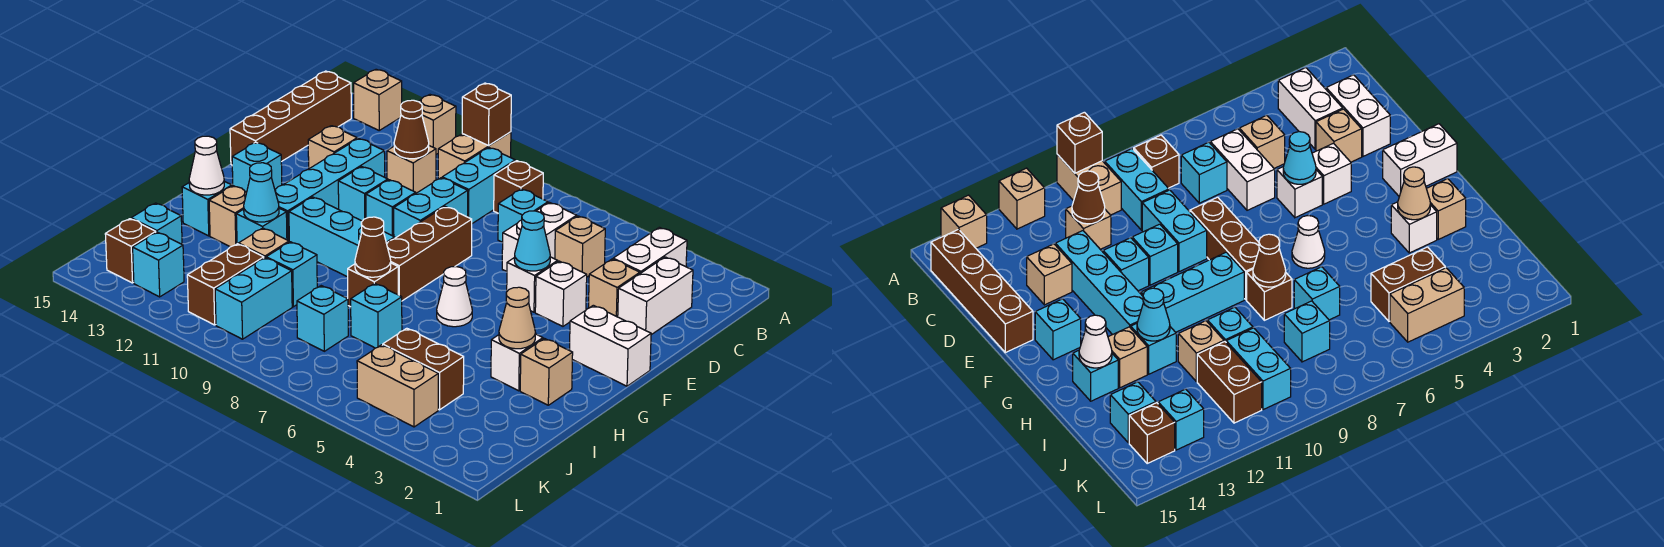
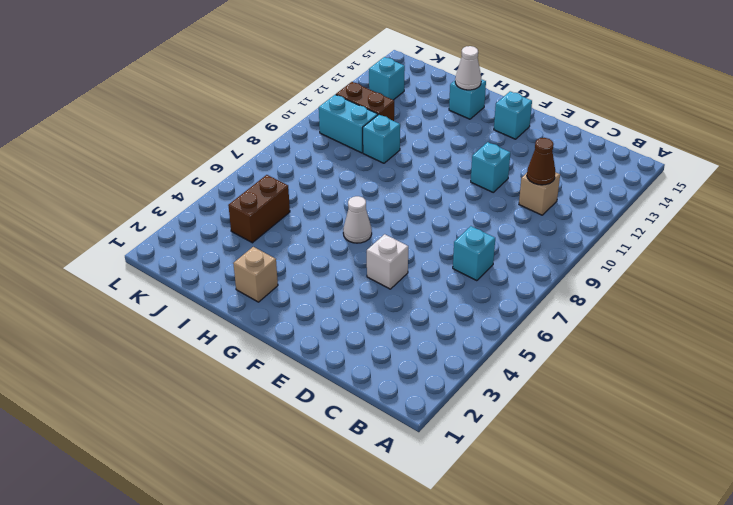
none -> tan 1x2 brick [438,132,511,179]
none -> tan 1x1 brick [418,95,456,154]
none -> tan 1x1 brick [354,69,402,130]
none -> white 1x2 brick [613,227,687,273]

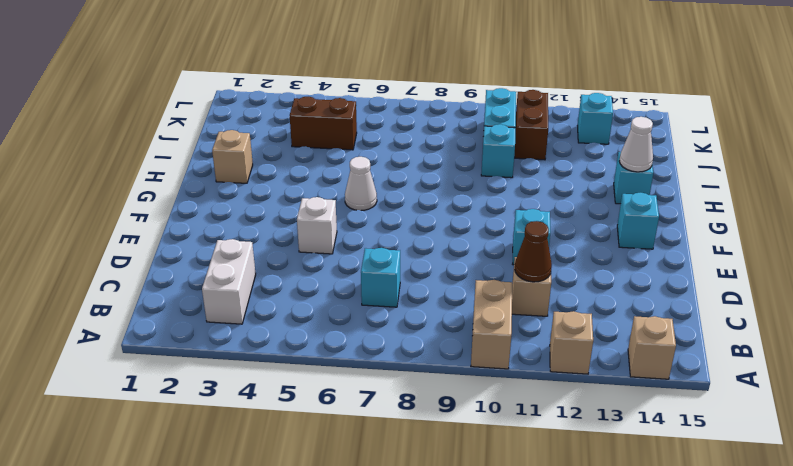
none -> brown 1x1 brick [494,161,543,213]
none -> cyan 1x2 brick [442,148,515,223]
none -> brown 1x4 brick [230,71,351,165]
none -> white 1x2 brick [618,257,693,335]

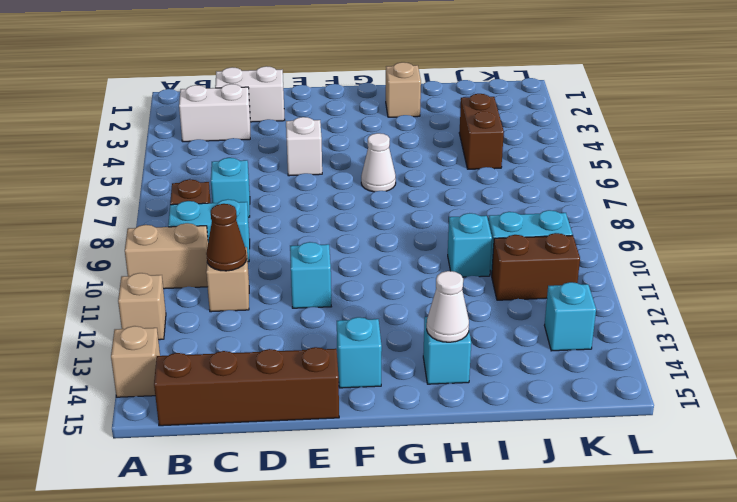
none -> tan 1x1 brick [555,216,605,277]
none -> white 1x2 brick [502,203,577,271]
none -> tan 1x1 brick [588,259,640,317]
none -> cyan 1x2 brick [394,178,468,238]

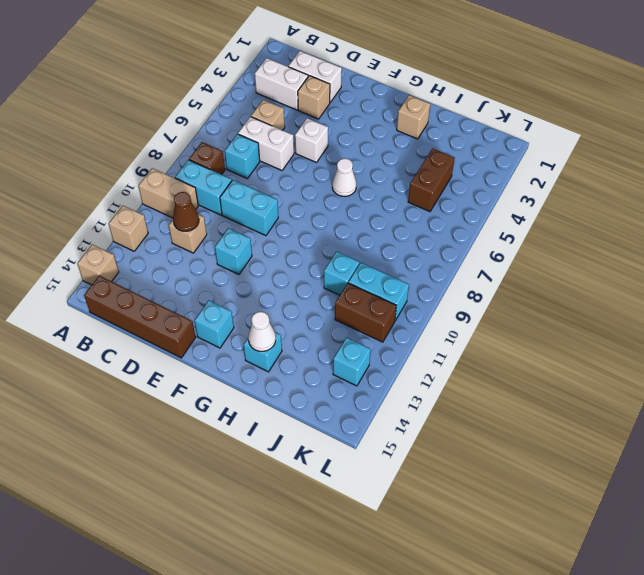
none -> cyan 1x4 brick [275,139,385,241]
none -> tan 1x1 brick [308,126,357,169]
none -> white 1x1 brick [535,261,587,326]
none -> brown 1x3 brick [387,207,472,301]

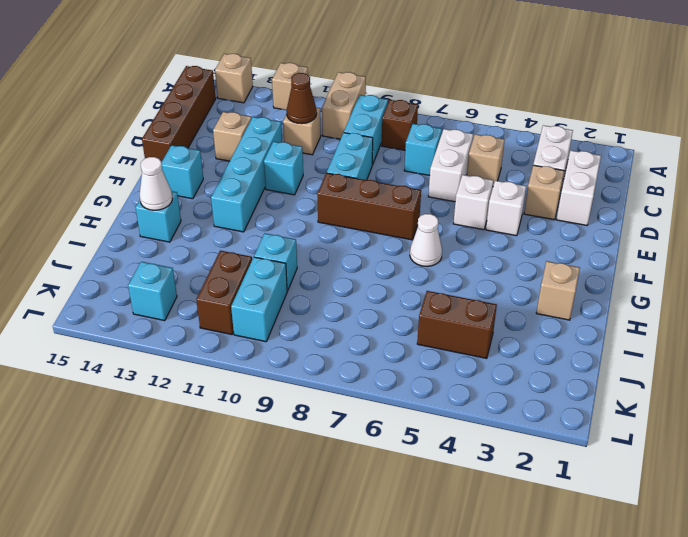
brown 1x3 brick [317,173,421,240] -> brown 1x3 brick turned to [387,207,472,301]
none -> cyan 1x1 brick [366,180,416,236]
none -> white 1x2 brick [570,305,651,386]
none -> cyan 1x3 brick [289,197,395,277]
none -> white 1x1 brick [491,334,543,391]

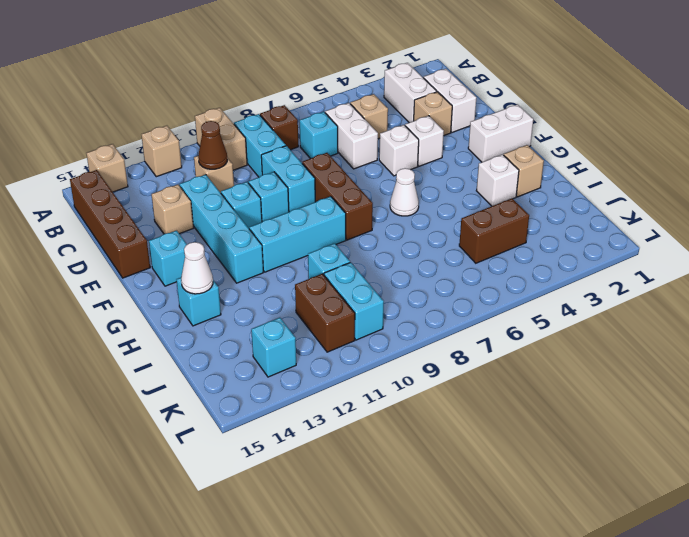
none -> brown 1x1 brick [348,263,398,307]
none -> cyan 1x1 brick [236,208,287,244]
none -> tan 1x1 brick [209,186,247,247]
none -> cyan 1x1 brick [351,283,402,348]

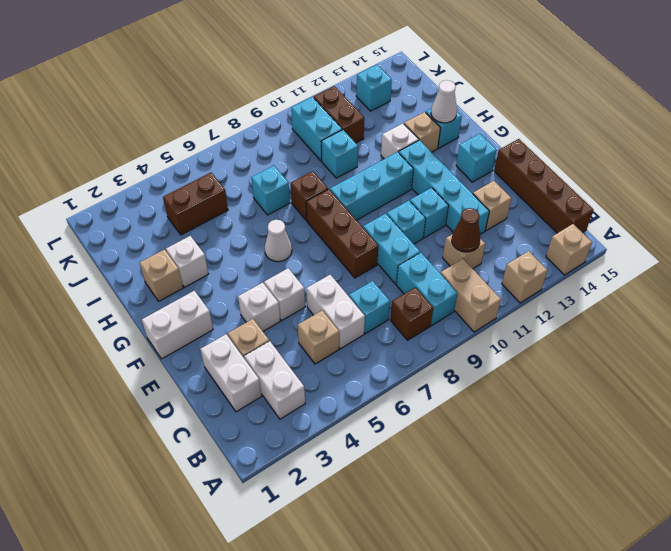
white 1x1 brick [381,123,419,159] -> cyan 1x1 brick [236,208,287,244]
none -> tan 1x1 brick [239,228,289,258]
none -> cyan 1x1 brick [297,286,348,351]
none -> cyan 1x1 brick [131,203,182,244]
none -> tan 1x2 brick [357,345,438,427]

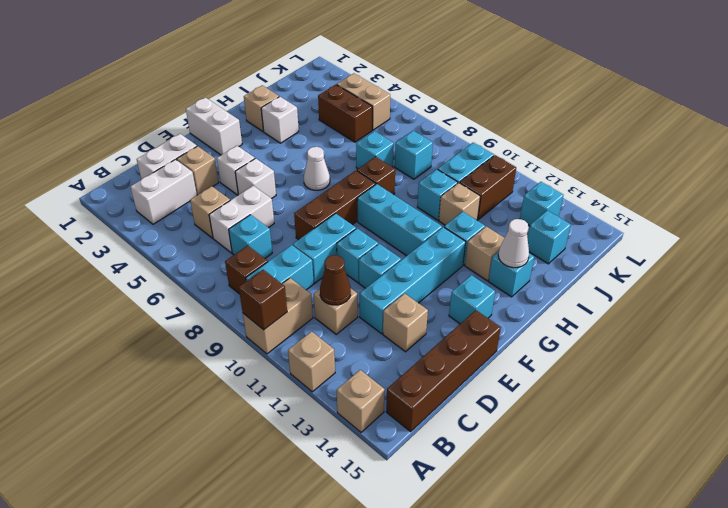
none -> brown 1x1 brick [105,219,156,283]
none -> cyan 1x1 cone [514,211,550,271]
none -> tan 1x1 cone [499,287,535,349]
none -> brown 1x1 cone [355,217,391,277]

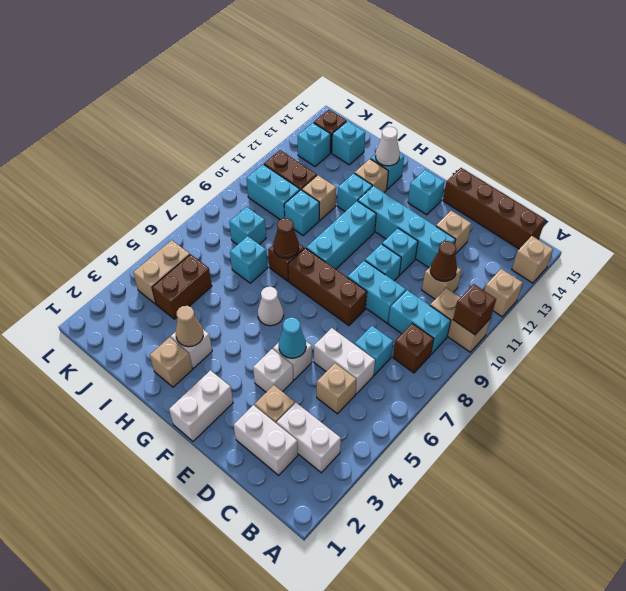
none -> cyan 1x1 cone [244,163,279,222]

